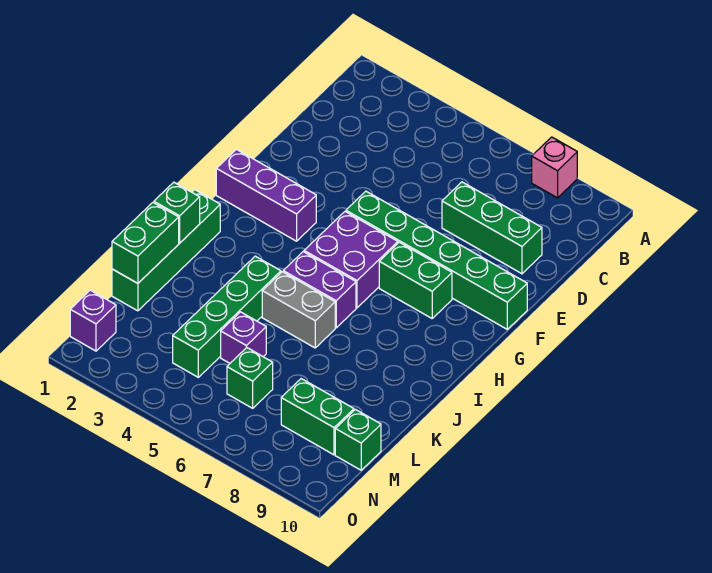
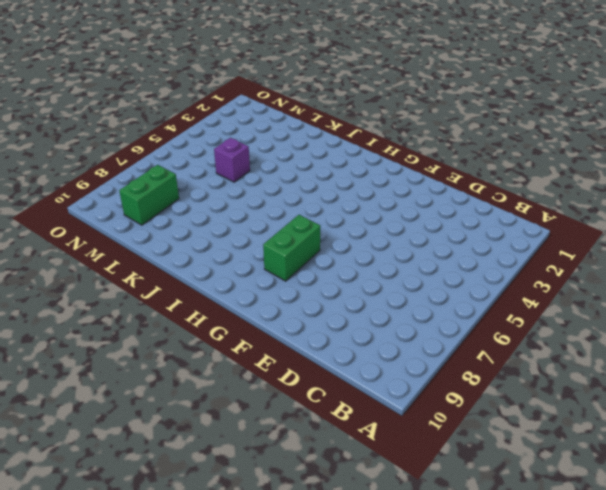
none -> pink 1x1 brick [532,137,577,198]
none -> green 1x3 brick [442,182,542,274]
none -> green 1x6 brick [346,191,527,329]

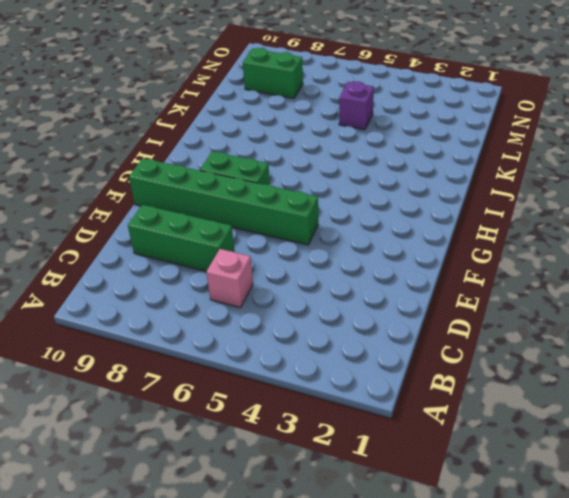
pink 1x1 brick [206,249,253,308] -> pink 1x1 brick moved to [532,137,577,198]
none -> purple 1x3 brick [216,149,316,241]
none -> purple 2x2 brick [304,212,398,308]
none -> green 1x4 brick [112,190,220,311]

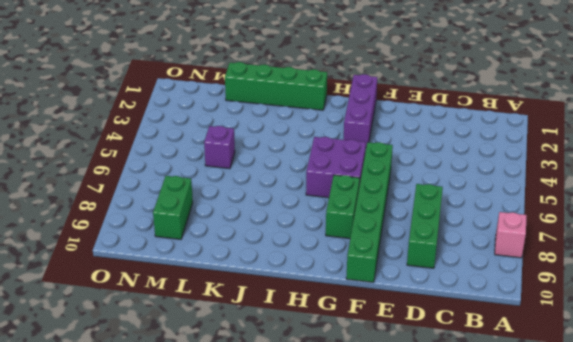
none -> purple 1x2 brick [283,252,356,328]
none -> green 1x4 brick [173,256,281,377]
none -> grey 1x2 brick [262,272,335,348]

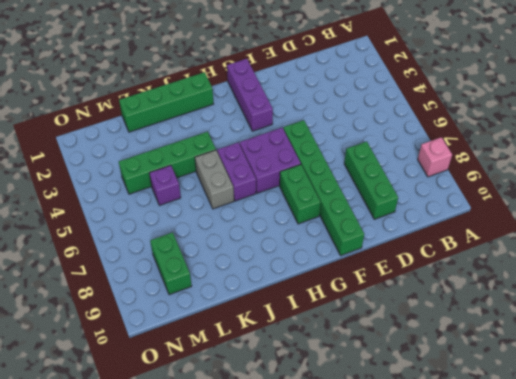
none -> green 1x1 brick [227,348,273,408]
none -> green 1x1 brick [335,410,381,470]
none -> purple 1x1 brick [70,290,116,351]

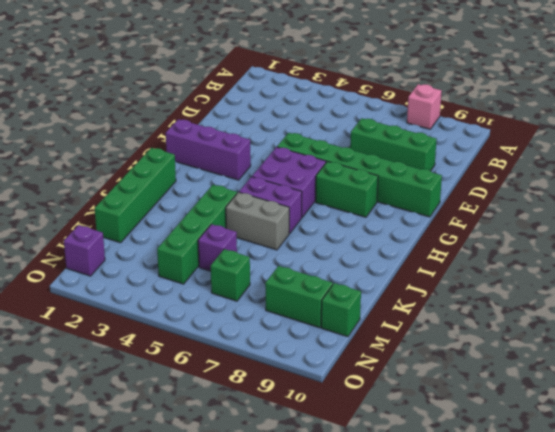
none -> green 1x1 brick [154,182,200,243]
none -> green 1x2 brick [112,203,179,283]

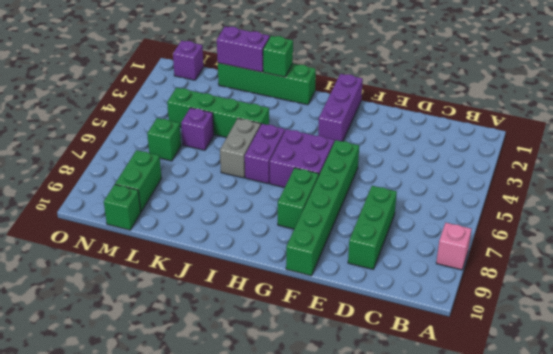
purple 1x2 brick [217,26,270,72] -> green 1x2 brick [112,203,179,283]

